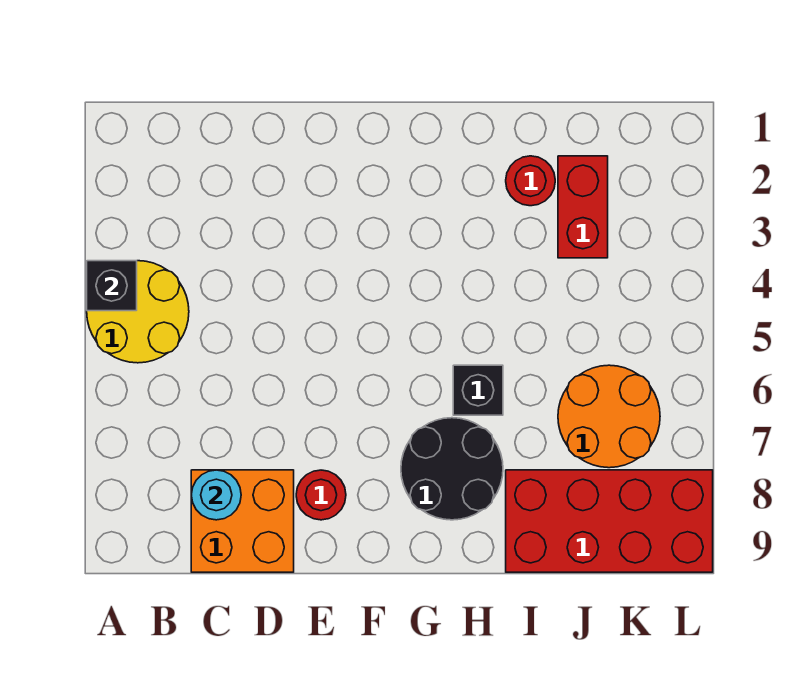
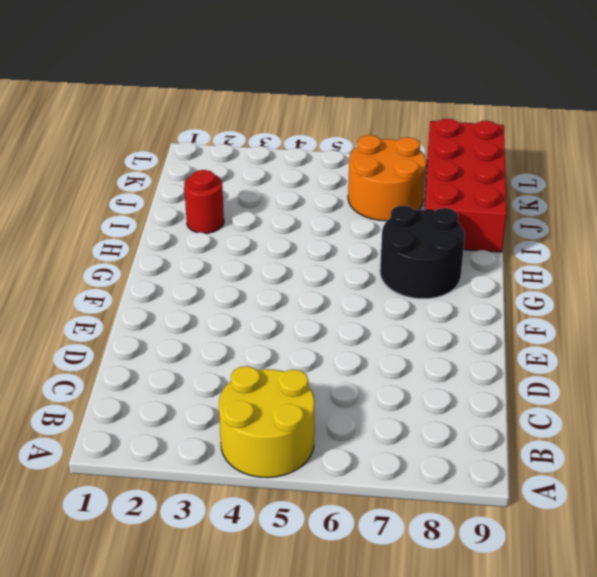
none -> orange 2x2 brick [191,470,294,572]
none -> red 1x1 round brick [296,470,346,520]

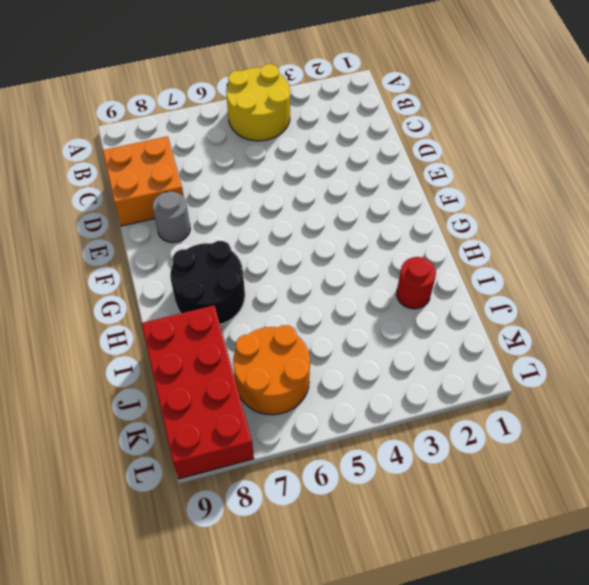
grey 1x1 round brick [153,191,190,243] -> red 1x1 round brick [296,470,346,520]
none -> black 1x1 brick [453,365,503,415]
none -> red 1x2 brick [558,156,608,258]

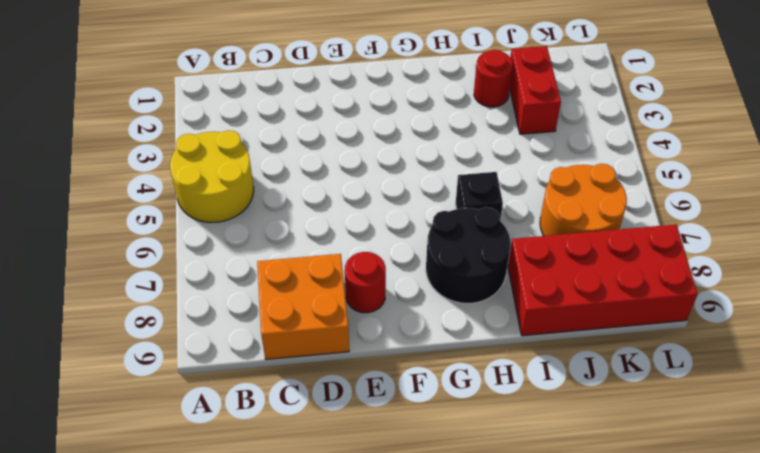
none -> black 1x1 brick [87,261,137,311]
none -> cyan 1x1 round brick [191,470,241,520]

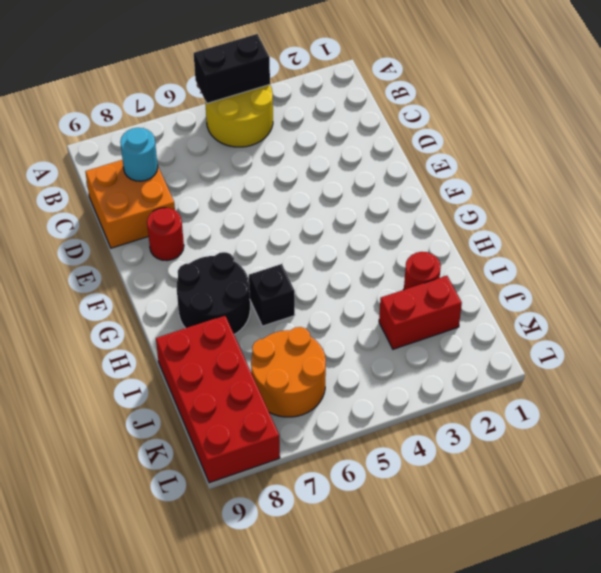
black 1x2 brick [194,34,270,103] -> black 1x1 brick [87,261,137,311]

